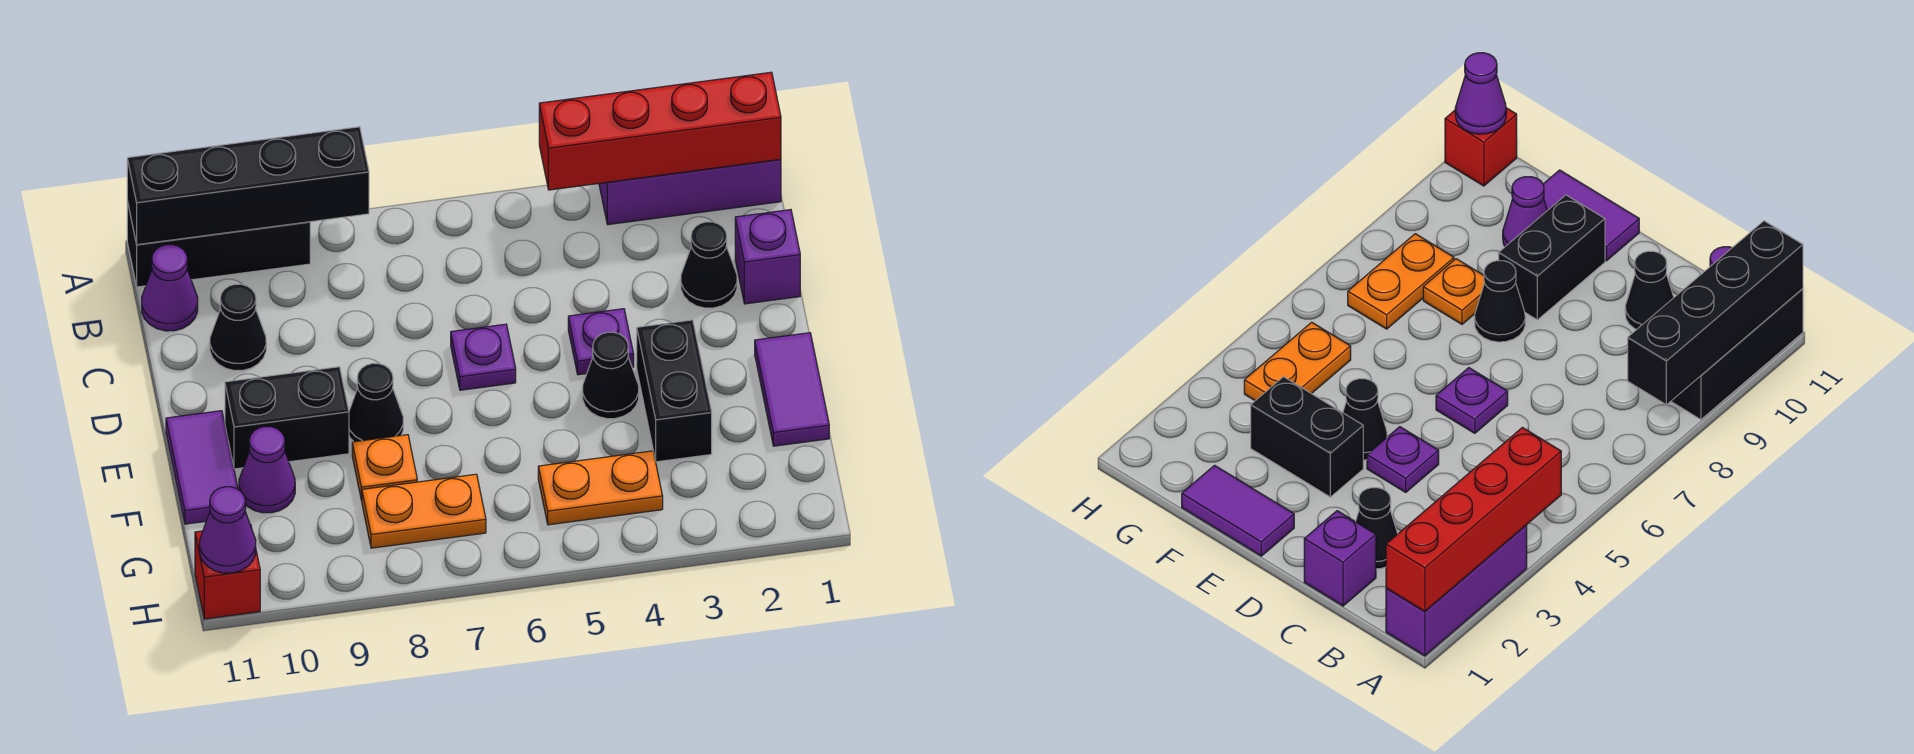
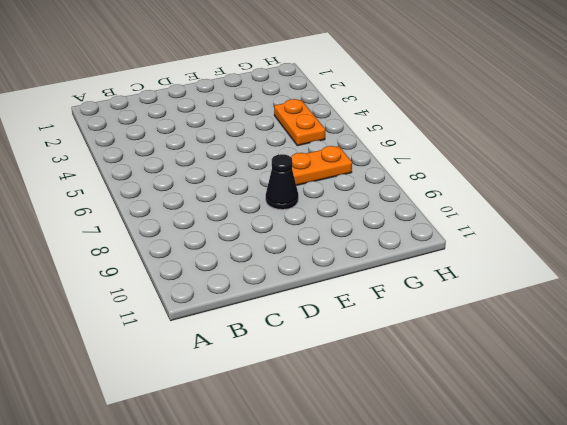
orange 1x2 plate [291,146,352,186] -> orange 1x2 plate turned to [362,474,486,548]
none -> purple 1x3 brick [599,159,781,225]
none -> black 1x3 brick [127,201,310,287]
none -> purple 1x1 cone [142,245,198,331]

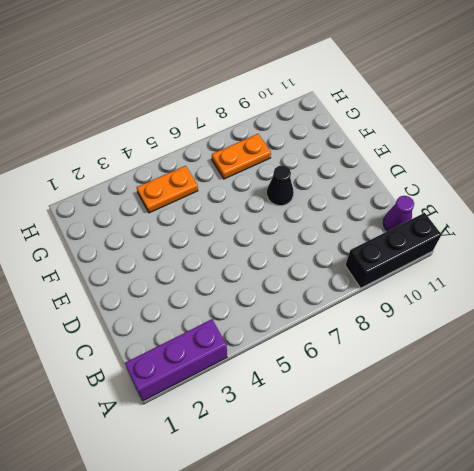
none -> purple 1x1 brick [735,210,800,304]
none -> black 1x1 cone [681,222,737,308]
none -> black 1x1 cone [210,284,266,370]

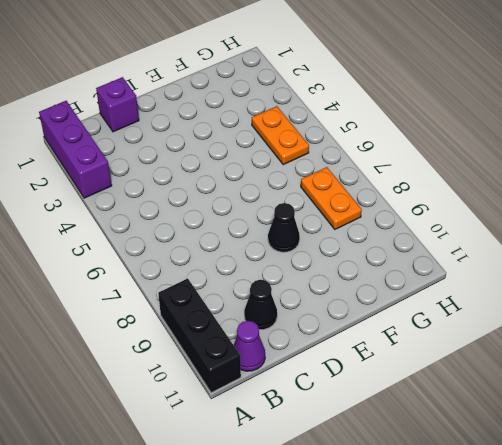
none -> black 1x1 cone [681,222,737,308]
none -> purple 1x1 plate [568,309,634,375]
none -> purple 1x1 plate [451,324,516,390]

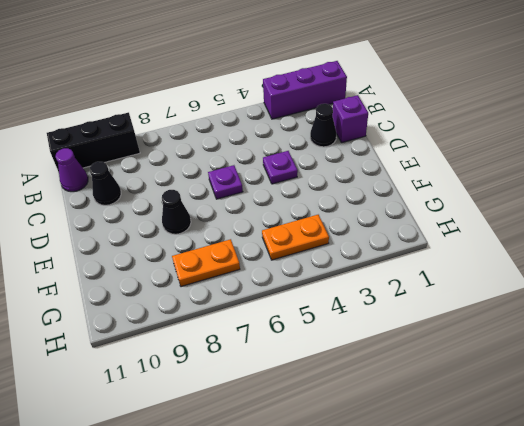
none -> purple 1x2 tile [755,333,829,446]
none -> black 1x2 brick [637,320,712,462]
none -> black 1x1 cone [583,332,639,419]

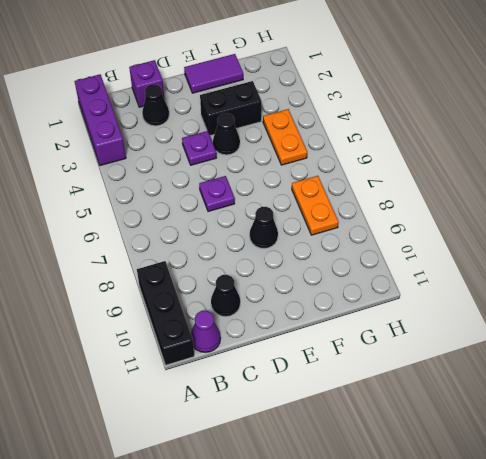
none -> black 1x2 brick [225,367,349,469]
none -> purple 1x2 tile [166,411,238,524]
none -> orange 1x1 plate [352,435,417,501]

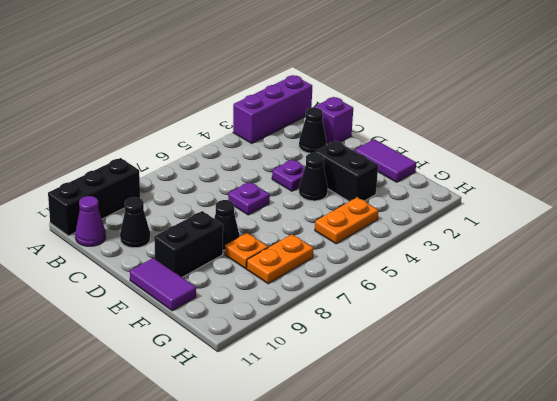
none -> purple 1x1 cone [239,427,295,513]
none -> red 1x1 brick [195,525,260,619]
none -> red 1x4 brick [539,72,781,190]

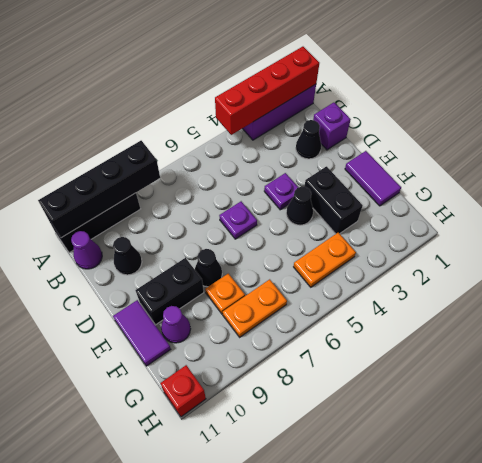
none -> purple 1x1 cone [200,487,256,573]

